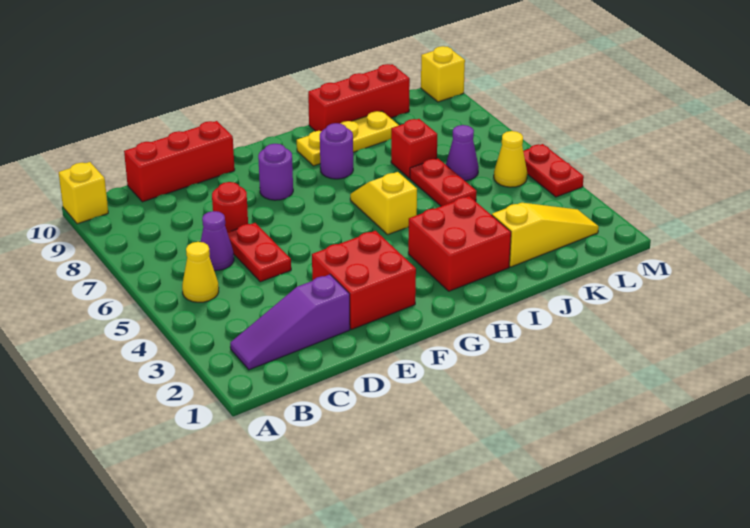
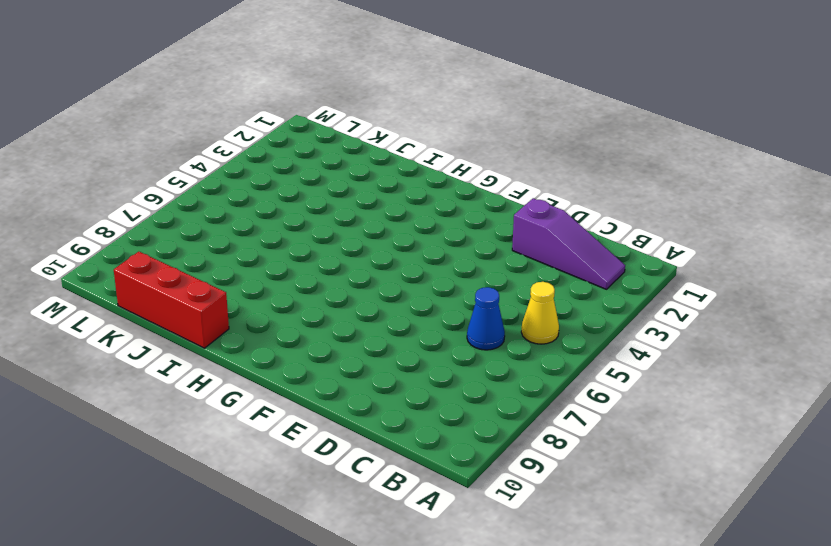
blue 1x1 cone [467,287,505,350] -> purple 1x1 cone [201,211,234,271]
none -> yellow 1x1 brick [59,162,108,224]
none -> red 1x3 brick [124,121,235,202]
none -> red 1x2 plate [227,223,291,282]

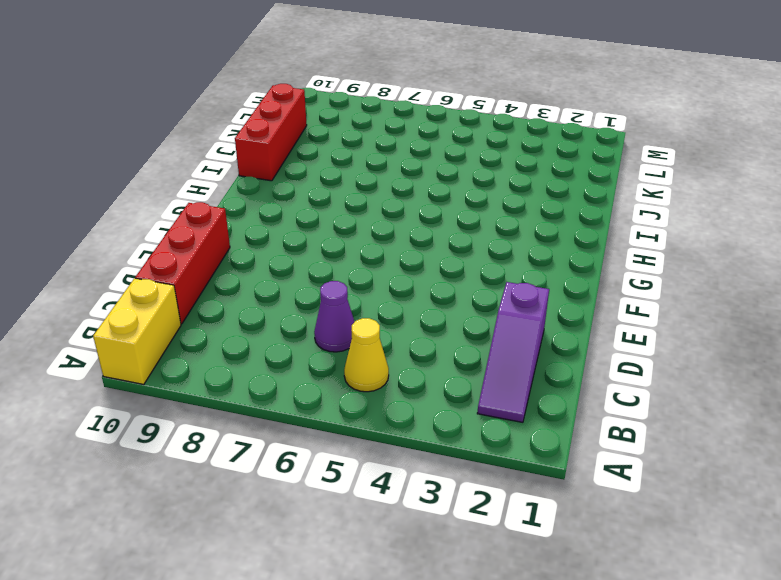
yellow 1x2 brick [93,278,181,385] -> yellow 1x1 brick [59,162,108,224]
none -> red 1x2 plate [227,223,291,282]
none -> red 1x1 round brick [212,182,248,232]
none -> red 2x2 brick [312,231,416,330]

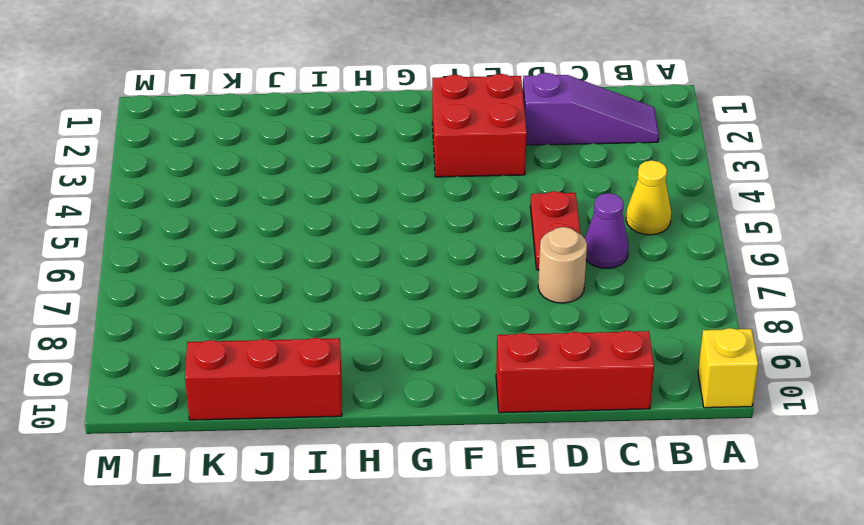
tan 1x1 round brick [538,227,587,303] -> red 1x1 round brick [212,182,248,232]
none -> purple 1x1 round brick [258,144,293,200]
none -> red 2x2 brick [408,196,511,291]
none -> yellow 1x2 slope [350,172,417,234]

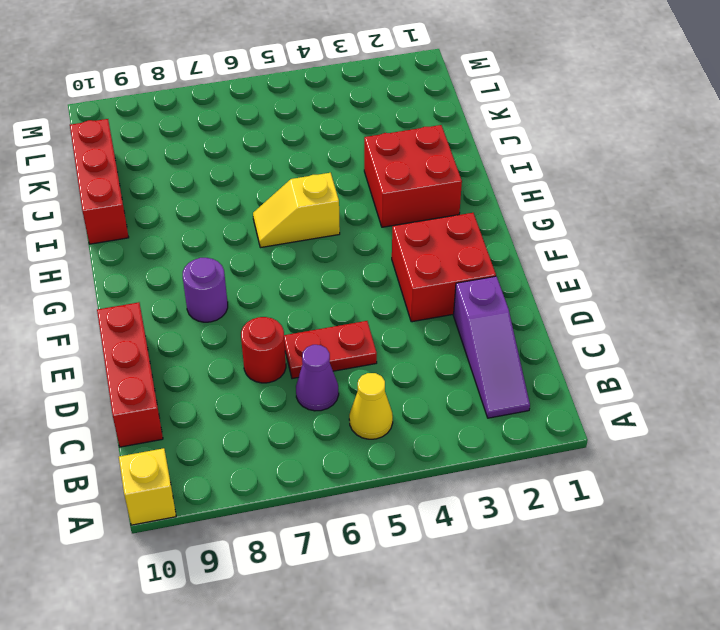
none -> purple 1x1 round brick [320,123,353,179]
none -> yellow 1x3 plate [297,111,399,166]
none -> yellow 1x3 slope [492,203,599,267]

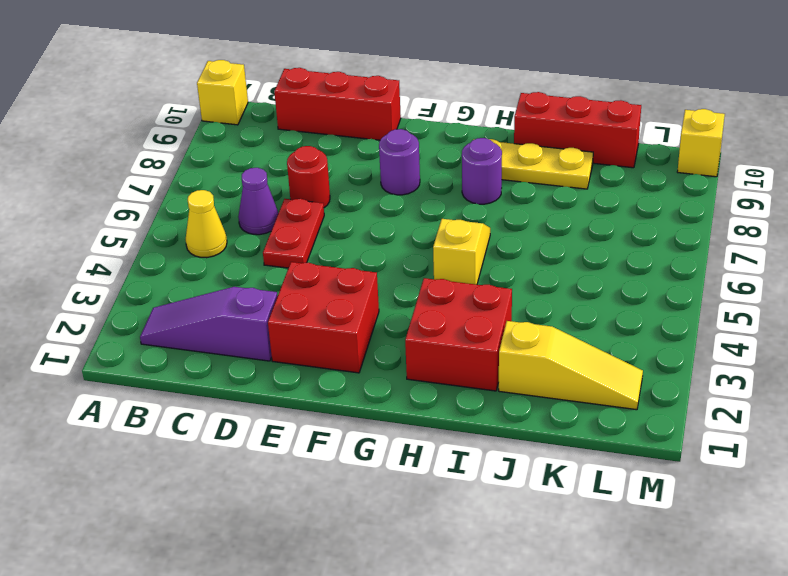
none -> red 1x2 plate [410,158,476,206]
none -> red 1x1 brick [391,119,437,178]
none -> purple 1x1 cone [446,125,479,181]

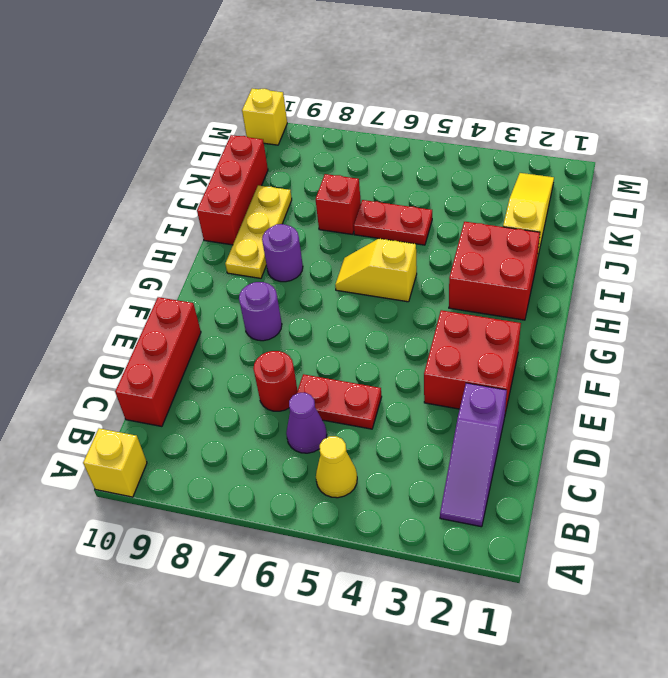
none -> purple 1x1 cone [446,125,479,181]
none -> yellow 1x1 cone [494,131,527,187]
none -> red 1x2 plate [523,144,584,197]

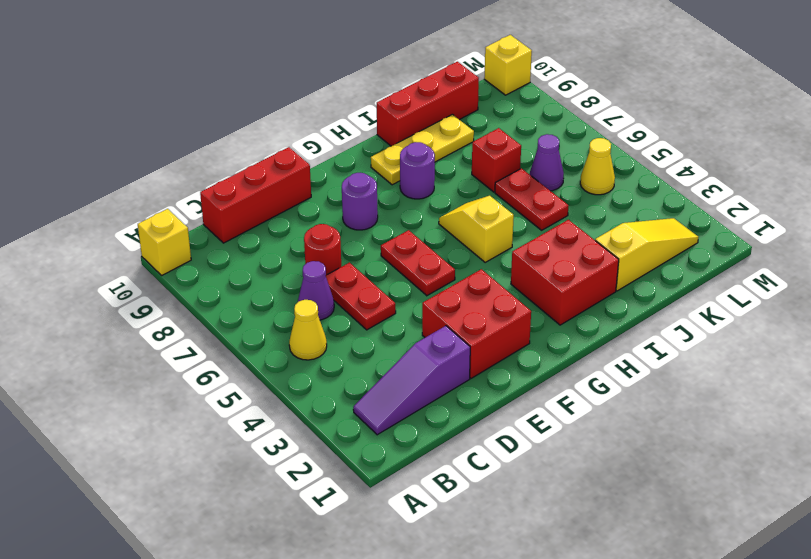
red 1x2 plate [381,230,455,296] -> red 1x2 plate moved to [523,144,584,197]

